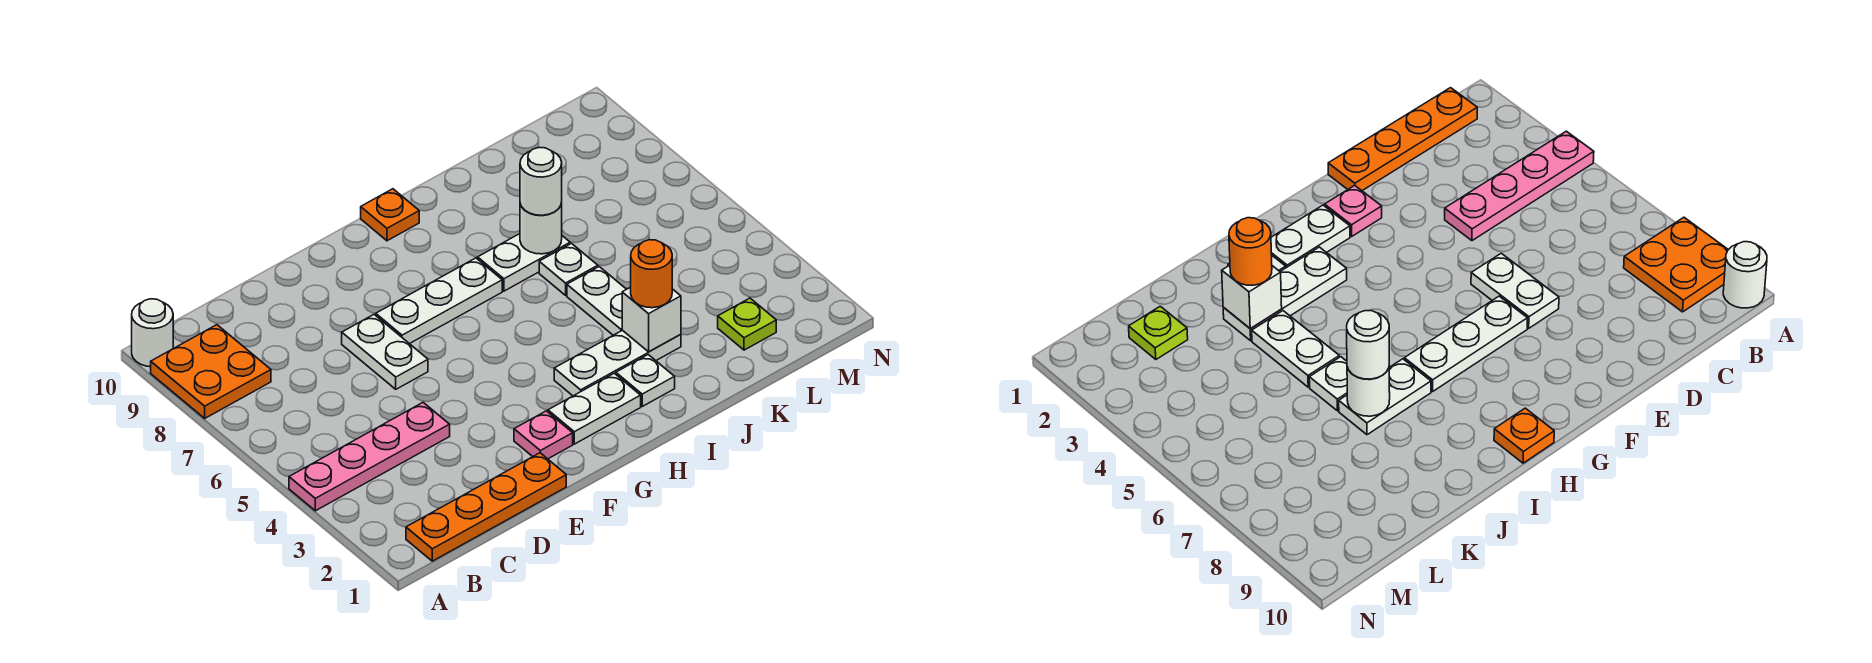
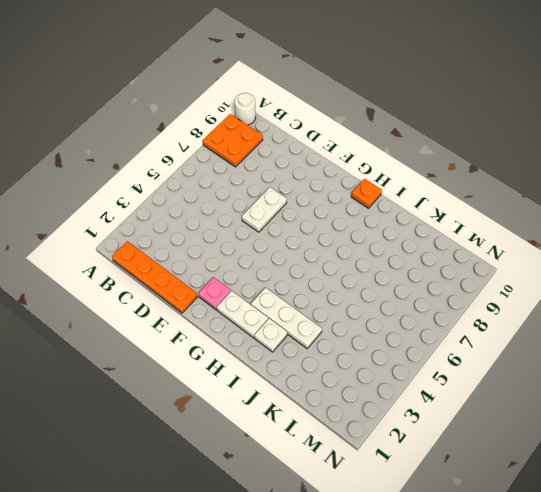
none -> pink 1x4 plate [289,403,450,511]
none -> white 1x3 plate [376,258,502,344]
none -> white 1x2 plate [478,234,570,291]

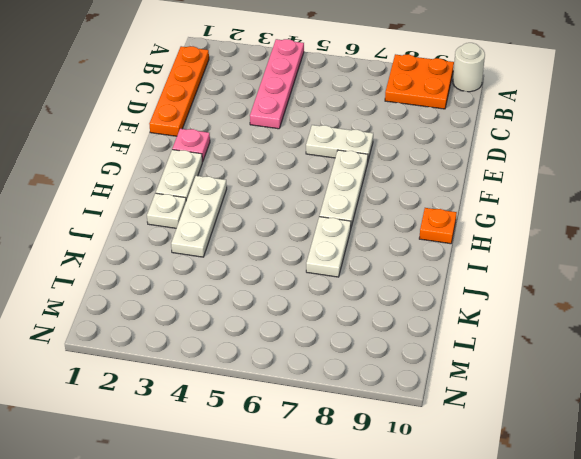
none -> white 1x2 plate [567,267,626,335]
none -> white 1x1 plate [539,244,598,295]
none -> lime 1x1 plate [718,298,776,350]

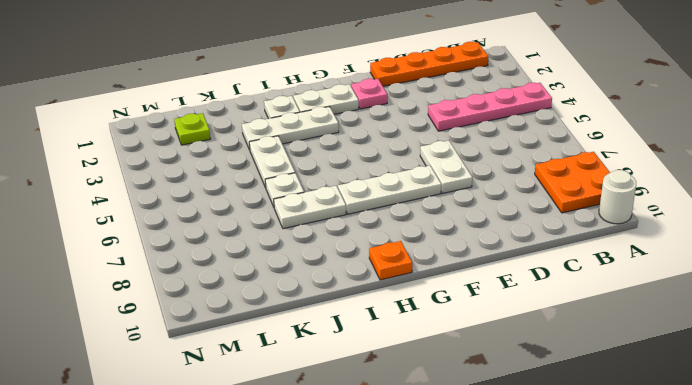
none -> white 1x1 brick [622,287,681,352]
none -> white 1x1 round brick [520,202,562,254]
none -> orange 1x1 round brick [631,240,672,308]

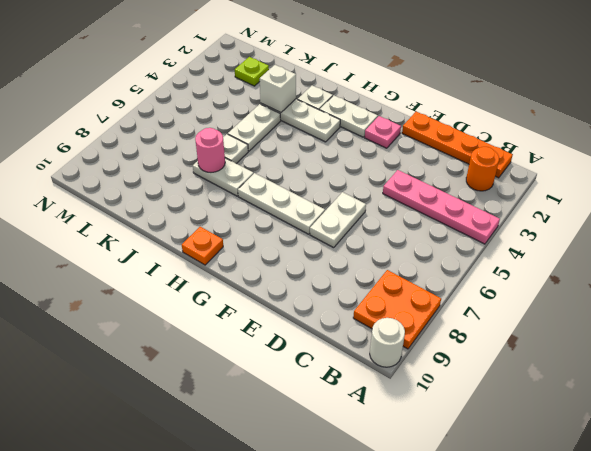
orange 1x1 round brick [466,147,499,191] -> orange 1x1 round brick moved to [631,240,672,308]
pink 1x1 round brick [195,128,225,172] -> white 1x1 round brick [520,202,562,254]
none -> white 1x1 round brick [520,147,562,215]

